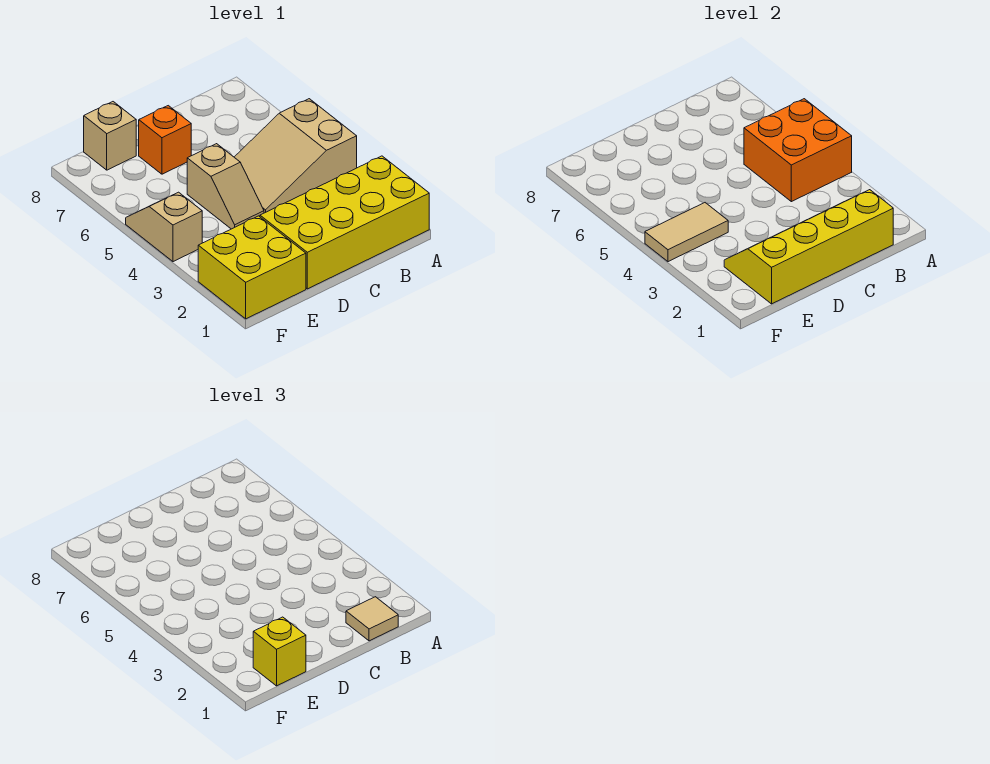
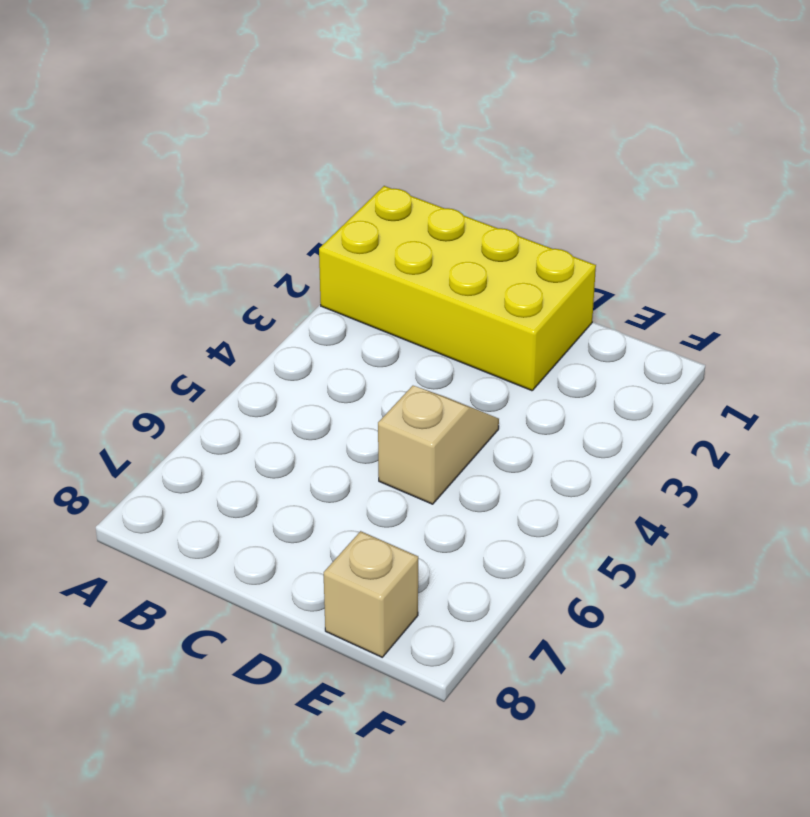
none -> tan 2x3 slope [234,99,357,213]
none -> orange 1x1 brick [139,106,191,174]
none -> yellow 2x2 brick [198,216,306,319]

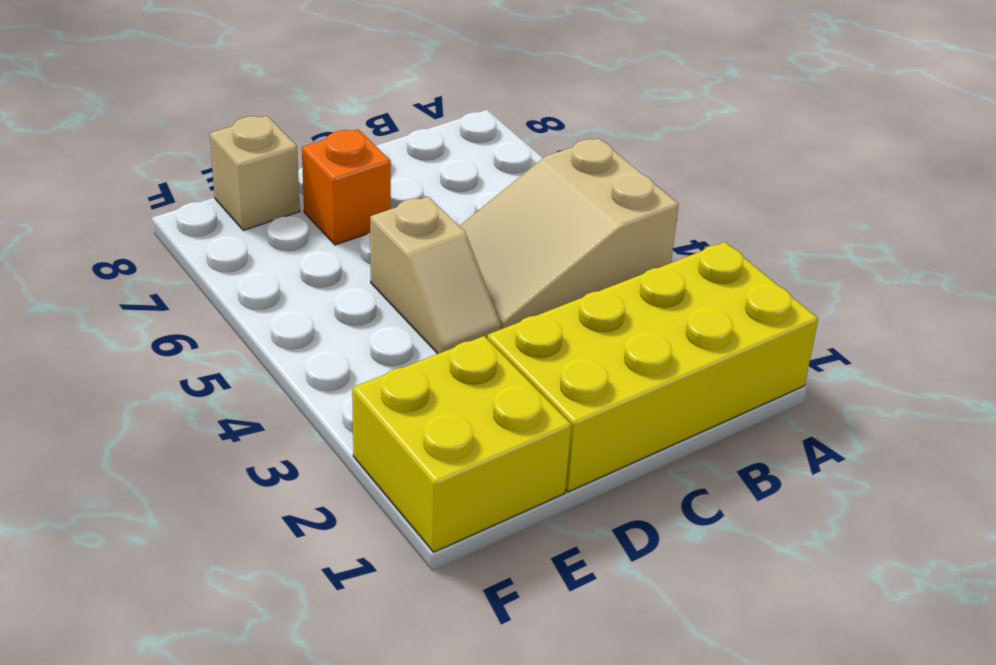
none -> tan 1x2 slope [126,192,202,262]
none -> orange 2x2 brick [744,99,852,202]
none -> yellow 2x4 slope [724,190,893,304]

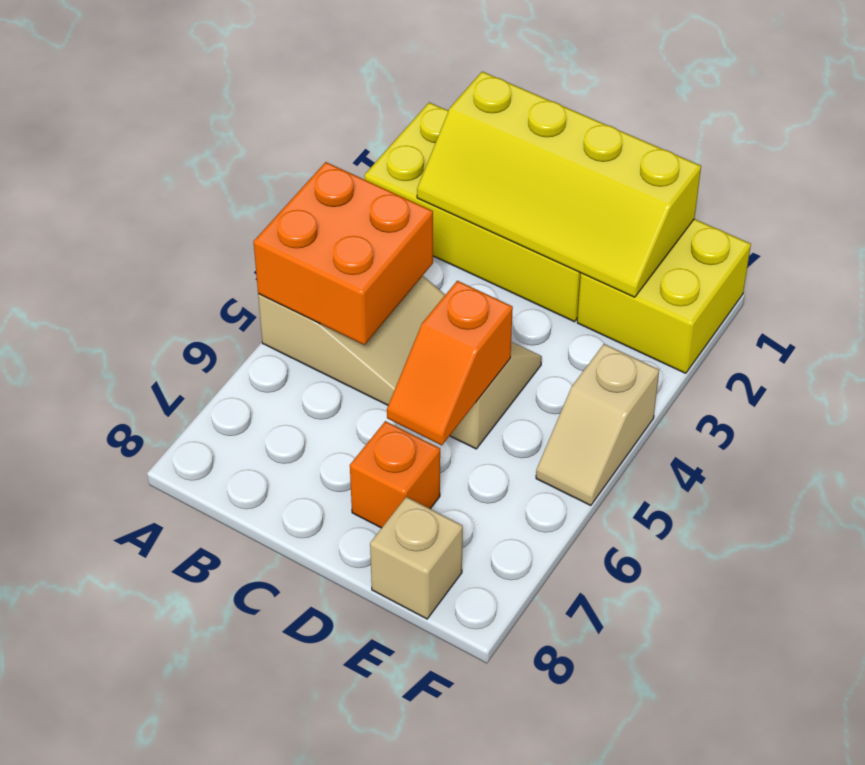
orange 1x2 slope [387,281,513,445] -> none
none -> tan 1x2 tile [645,203,728,262]
none -> tan 1x1 tile [346,597,398,641]
none -> yellow 1x1 brick [253,617,306,686]

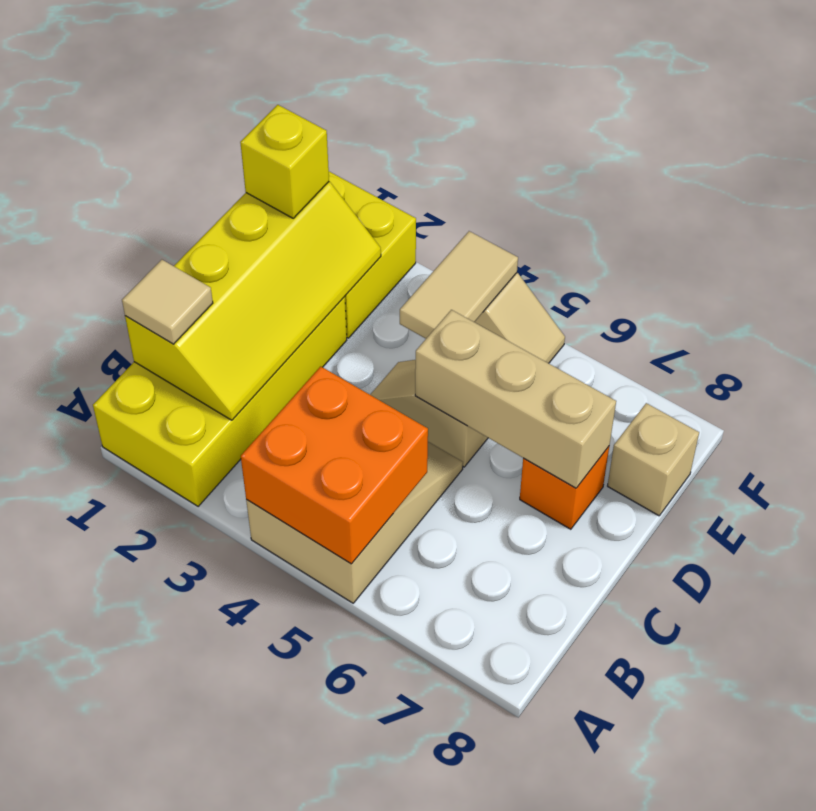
tan 1x3 brick [415,310,616,488] -> none

